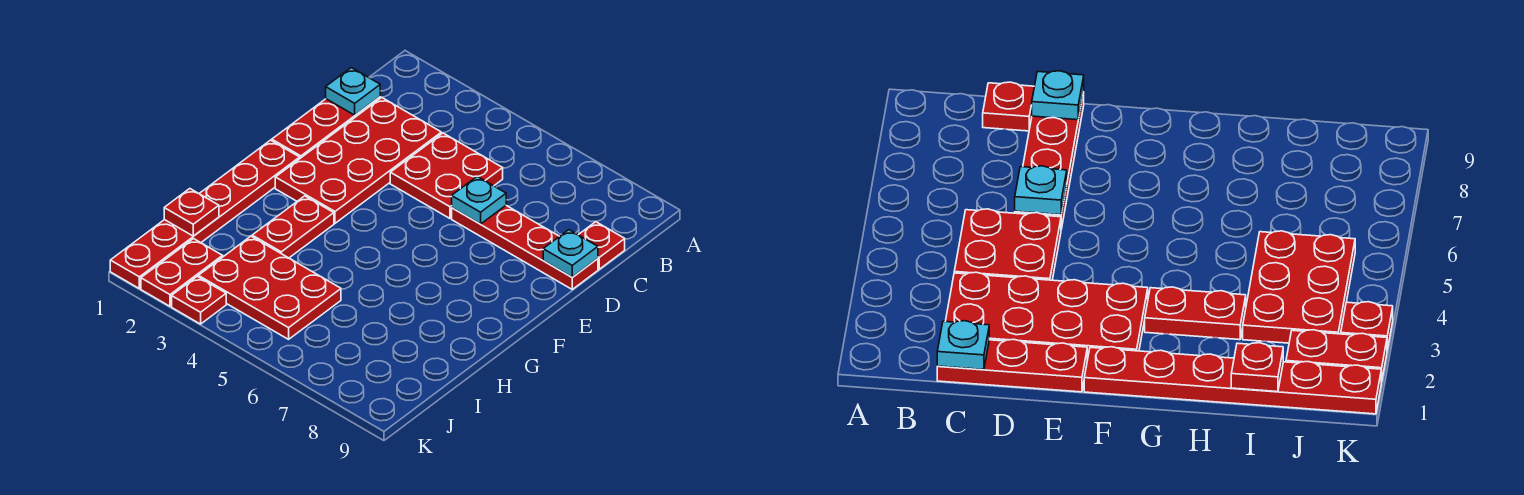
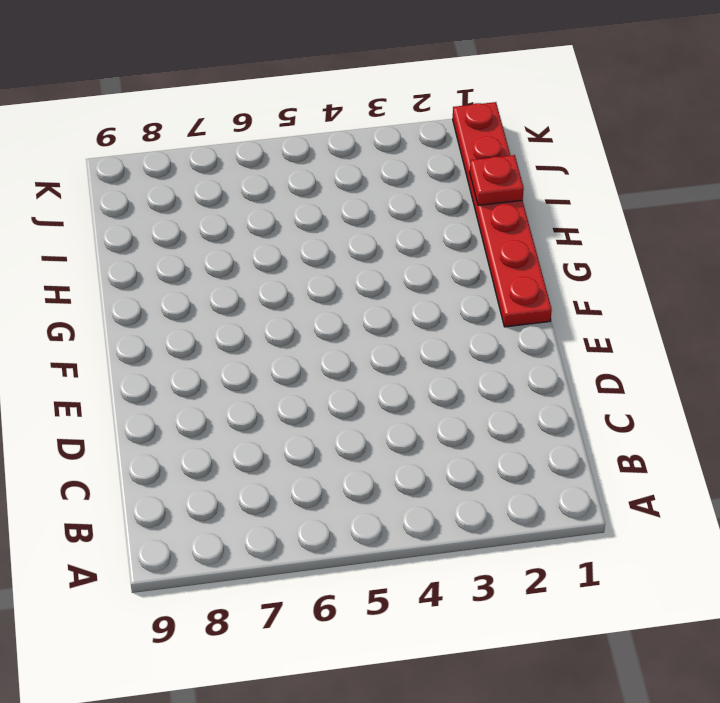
none -> red 1x3 plate [272,97,380,158]
none -> red 2x4 plate [275,98,441,223]
none -> red 2x2 plate [390,133,503,218]

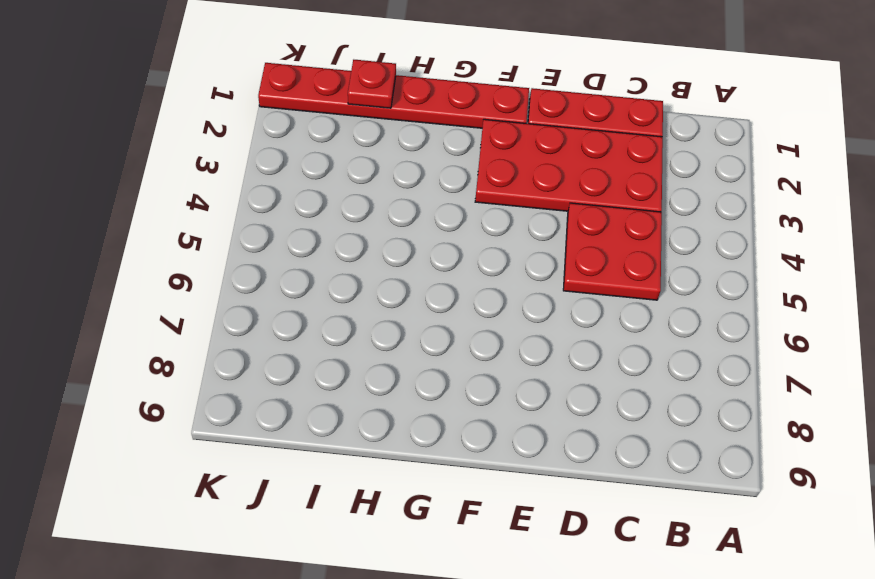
none -> red 1x1 plate [579,222,625,269]
none -> red 1x4 plate [452,206,598,289]
none -> red 1x2 plate [252,196,334,258]

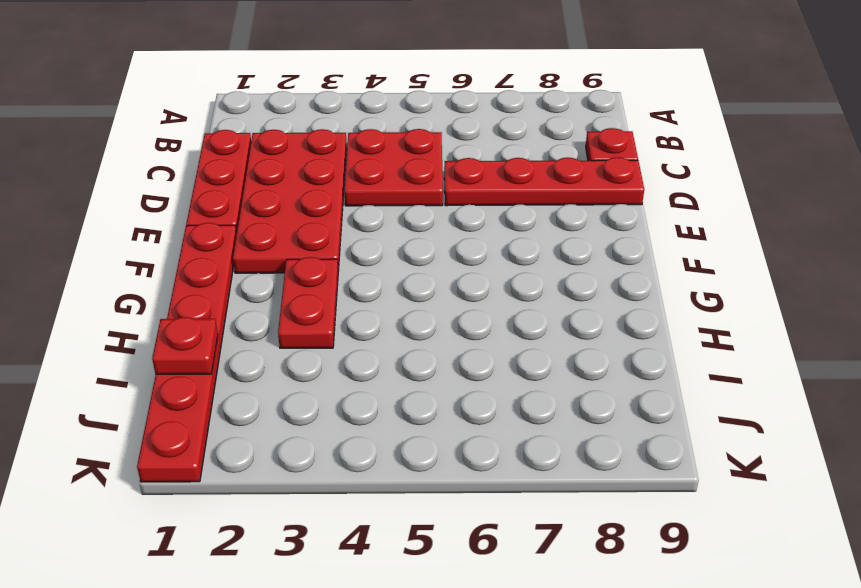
none -> red 2x3 plate [198,236,341,339]
none -> red 1x2 plate [141,239,223,306]
none -> red 1x1 plate [172,277,226,324]

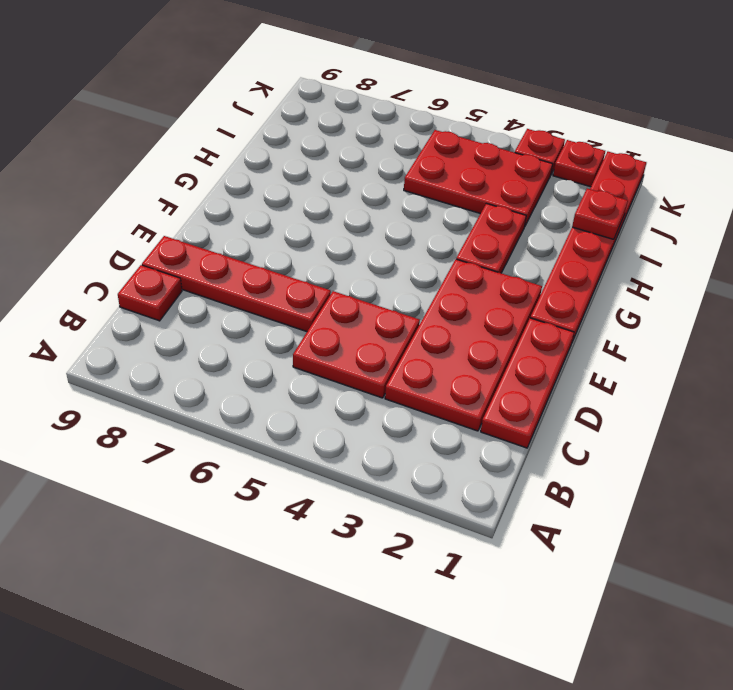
red 1x1 plate [553,140,605,187] -> red 1x2 plate [141,239,223,306]
none -> cyan 1x1 plate [326,68,380,115]
none -> cyan 1x1 plate [452,176,506,224]
none -> cyan 1x1 plate [543,230,598,277]

